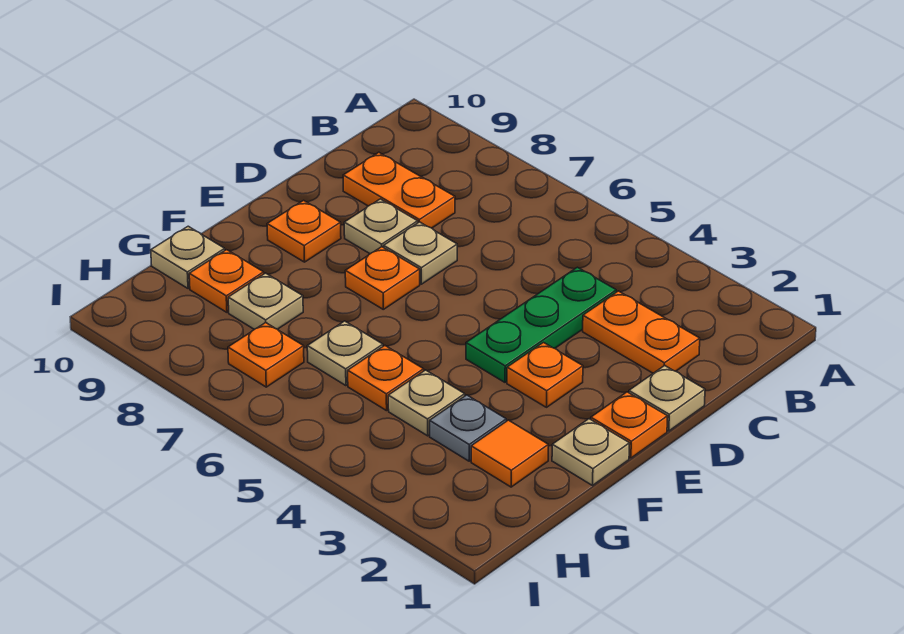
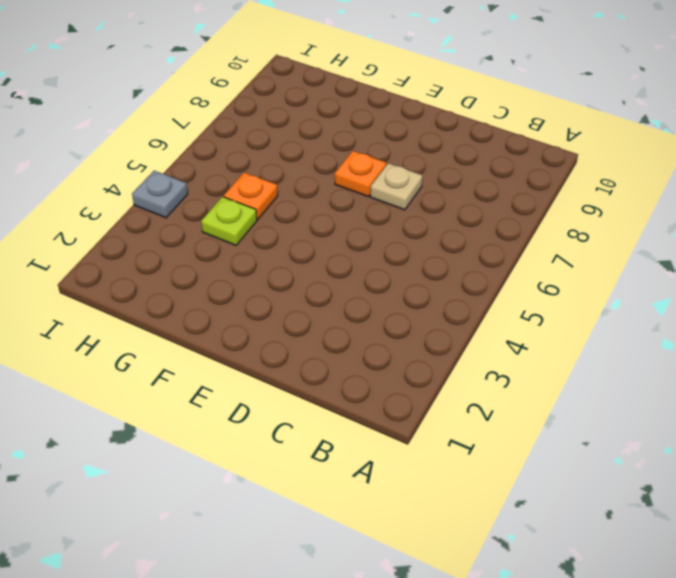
lime 1x1 plate [201,197,257,245] -> tan 1x1 plate [388,370,465,436]
grey 1x1 plate [132,171,188,218] -> grey 1x1 plate moved to [430,395,506,461]
none -> orange 1x2 plate [583,291,700,373]
none -> green 1x3 plate [466,267,616,382]
none -> orange 1x2 plate [343,152,455,228]

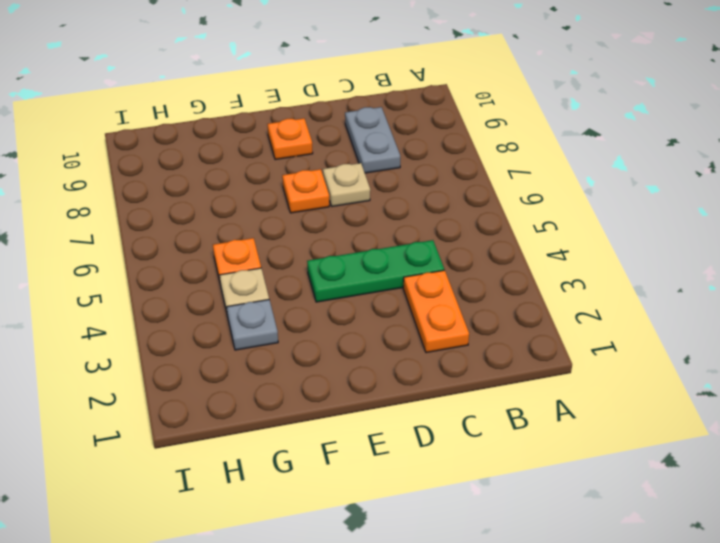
grey 1x2 plate [345,107,400,173] -> orange 1x2 plate [343,152,455,228]
none -> tan 1x1 plate [629,365,705,431]
none -> tan 1x1 plate [344,199,418,254]
none -> orange 1x1 plate [591,392,668,458]

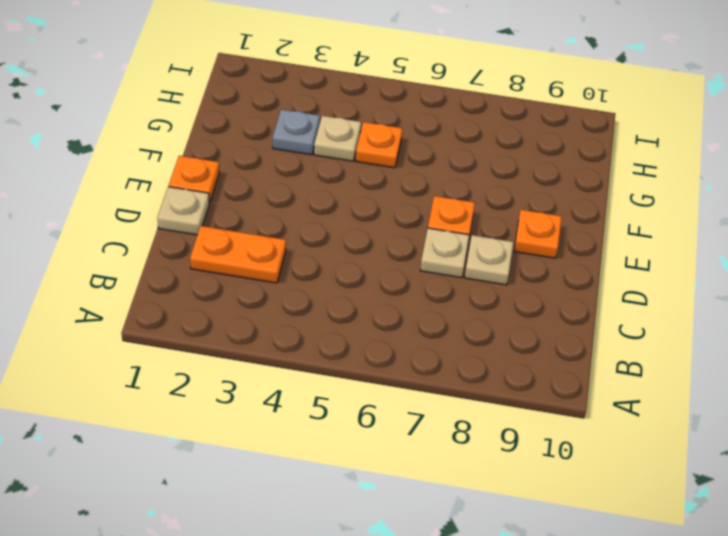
none -> green 1x3 plate [466,267,616,382]
none -> orange 1x2 plate [343,152,455,228]
none -> orange 1x1 plate [507,343,583,407]

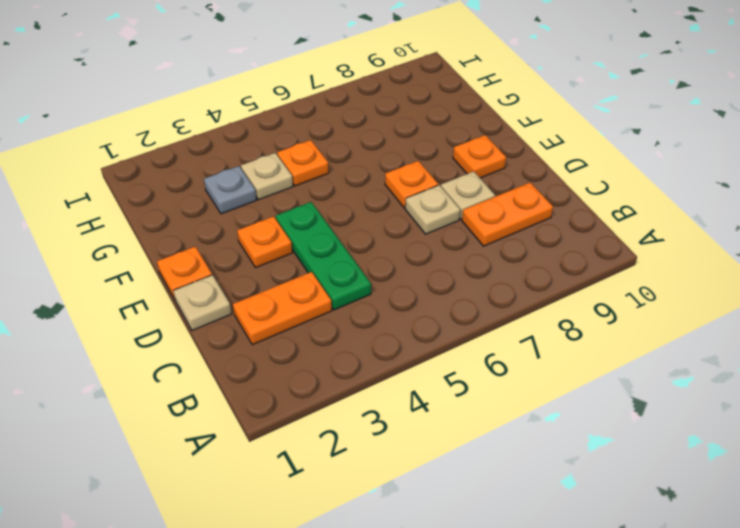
none -> tan 1x1 plate [552,419,630,485]
none -> orange 1x1 tile [471,420,548,487]
none -> tan 1x1 plate [307,321,383,386]

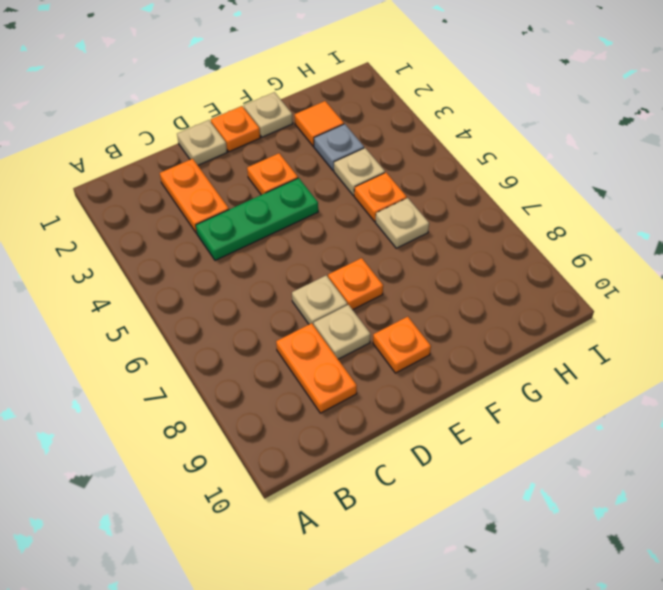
none -> tan 1x1 plate [228,273,303,329]
none -> orange 1x1 plate [189,250,264,312]
none -> tan 1x1 plate [151,226,225,289]

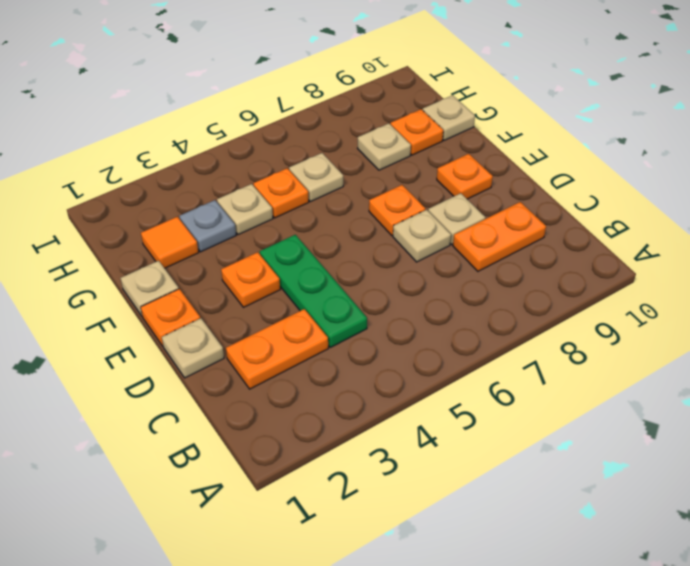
none -> orange 1x1 plate [228,323,304,387]

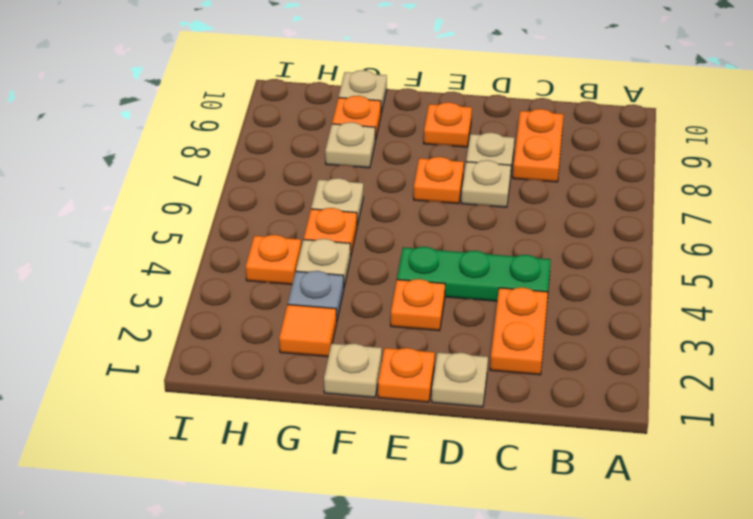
orange 1x1 plate [246,235,301,284] -> orange 1x1 plate moved to [228,323,304,387]

